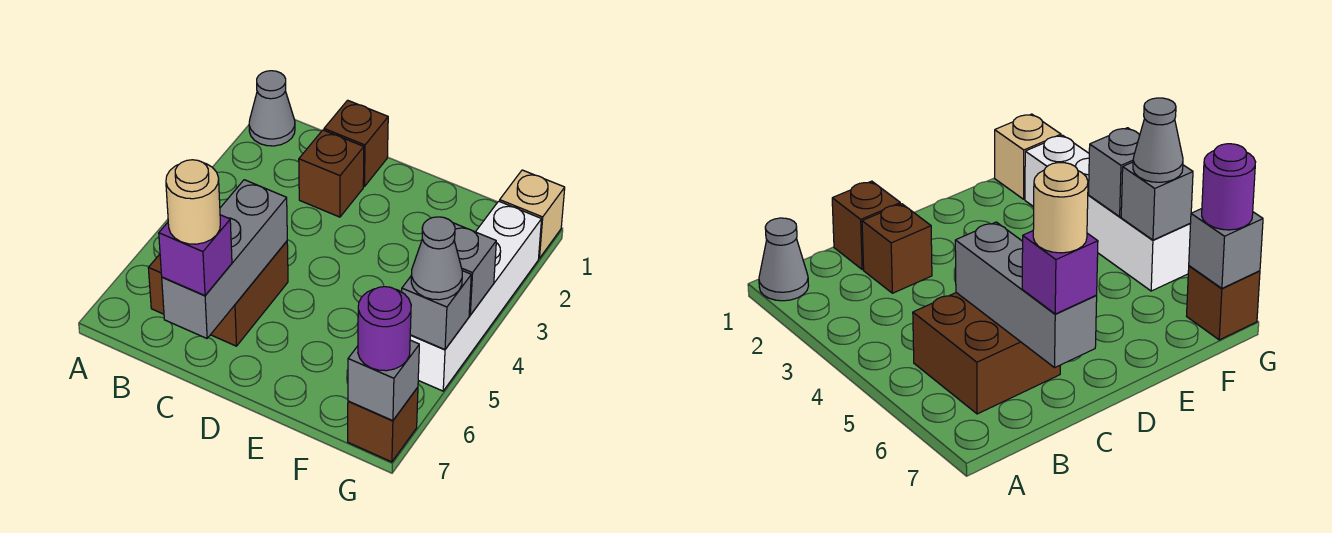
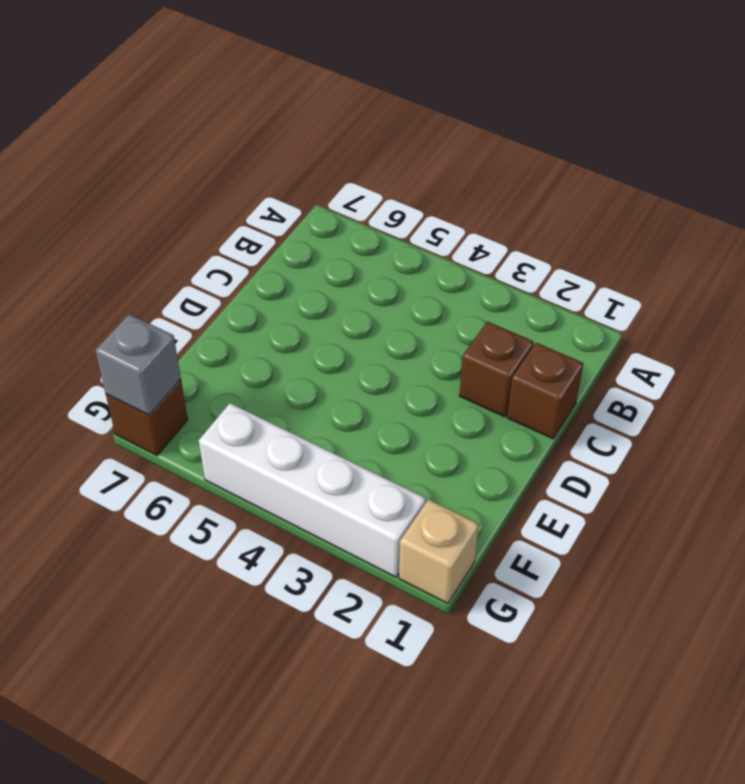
none -> grey 1x1 cone [249,71,295,146]
none -> brown 2x2 brick [148,241,288,346]
none -> grey 1x3 brick [162,180,287,338]

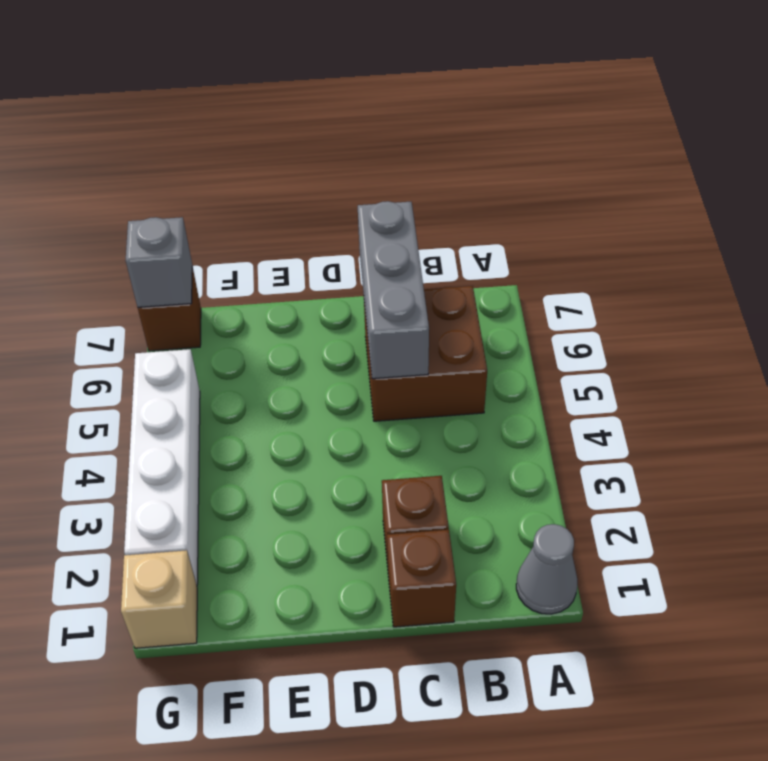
none -> grey 1x1 brick [453,223,496,315]
none -> grey 1x1 brick [402,271,471,349]
none -> purple 1x1 brick [159,215,232,295]

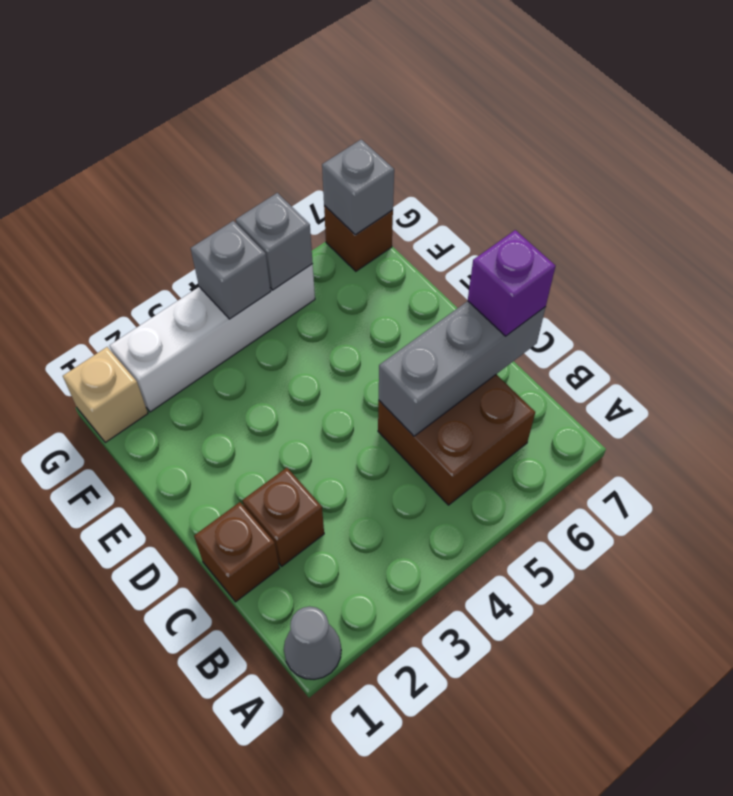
none -> grey 1x1 cone [411,217,462,300]
none -> purple 1x1 round brick [358,287,411,371]
none -> tan 1x1 round brick [166,160,220,244]

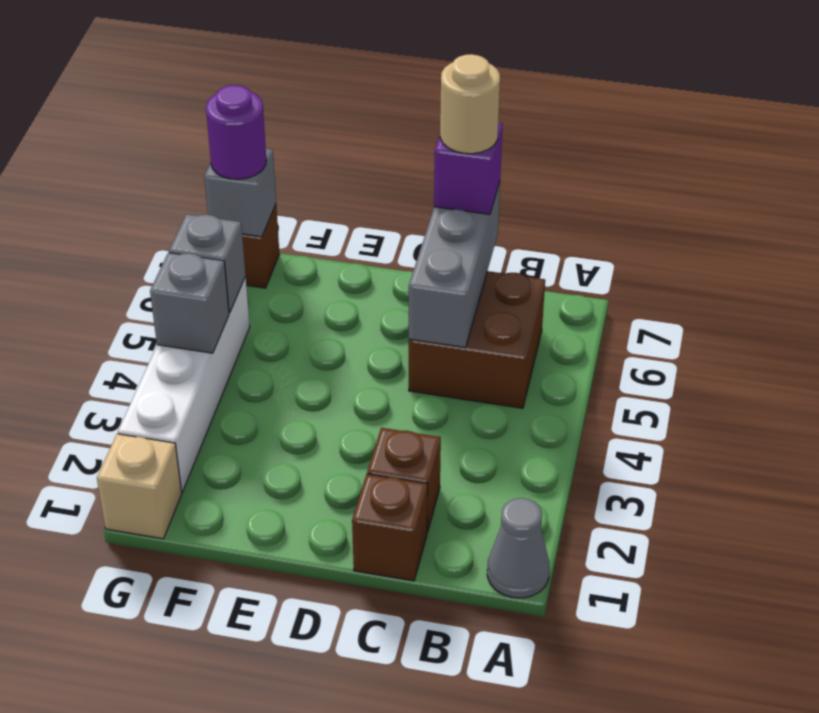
none -> grey 1x1 cone [411,217,462,300]

